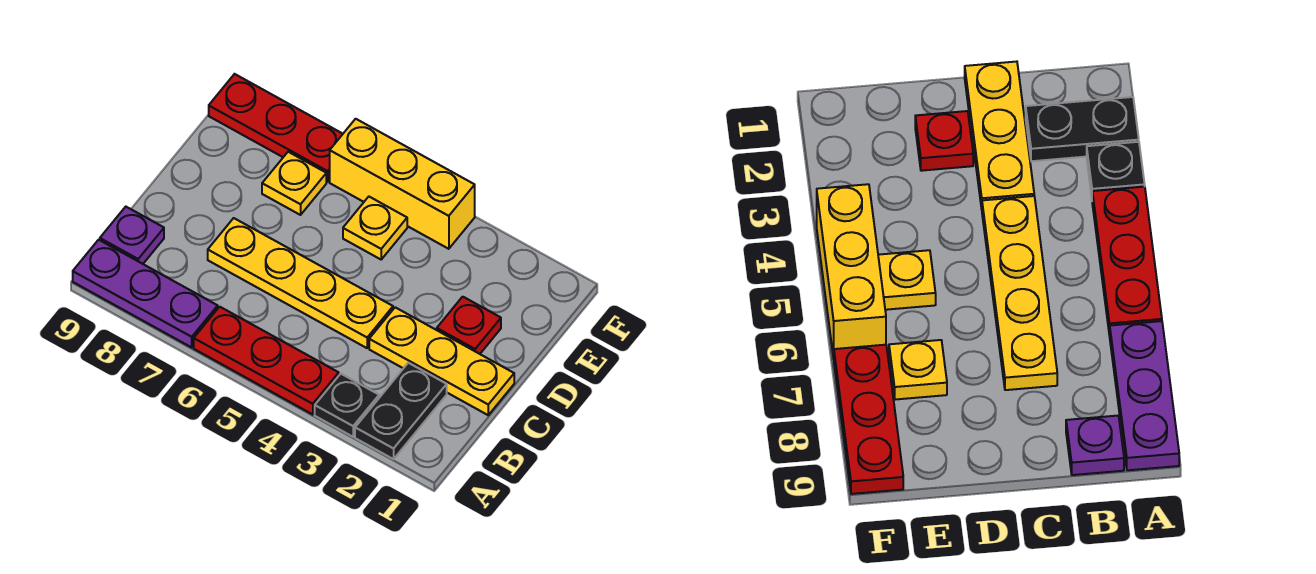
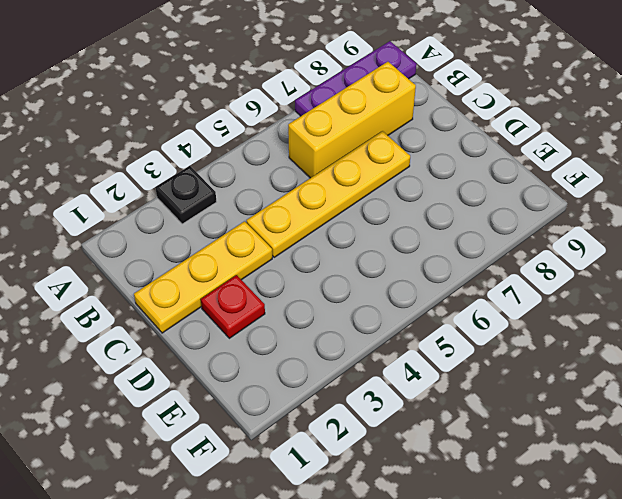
yellow 1x3 brick [288,62,416,178] -> yellow 1x3 brick moved to [330,119,475,249]
none -> black 1x2 plate [355,363,447,459]
none -> red 1x3 plate [194,307,339,415]
none -> purple 1x1 plate [100,207,164,264]

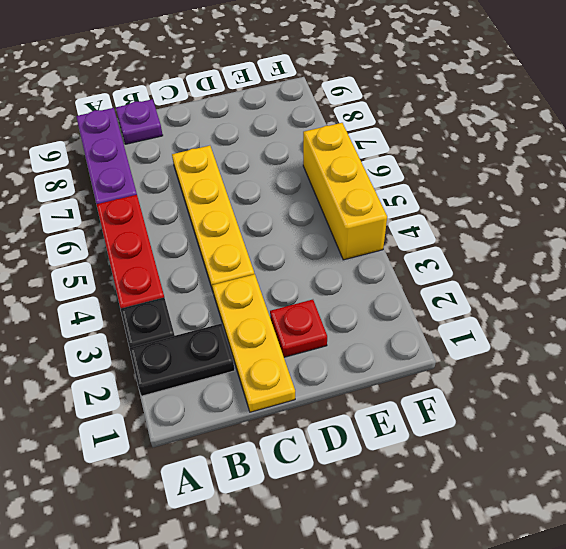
none -> yellow 1x1 plate [343,197,407,259]
none -> yellow 1x1 plate [262,152,326,215]
none -> red 1x3 plate [209,74,343,182]

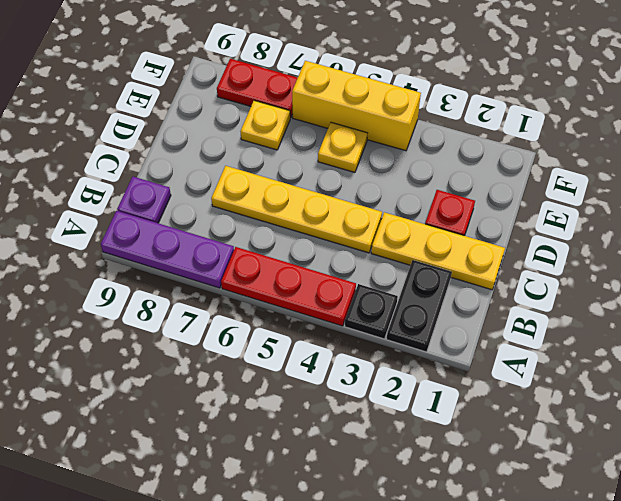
red 1x2 plate [217,59,298,118] -> red 1x3 plate [209,74,343,182]

